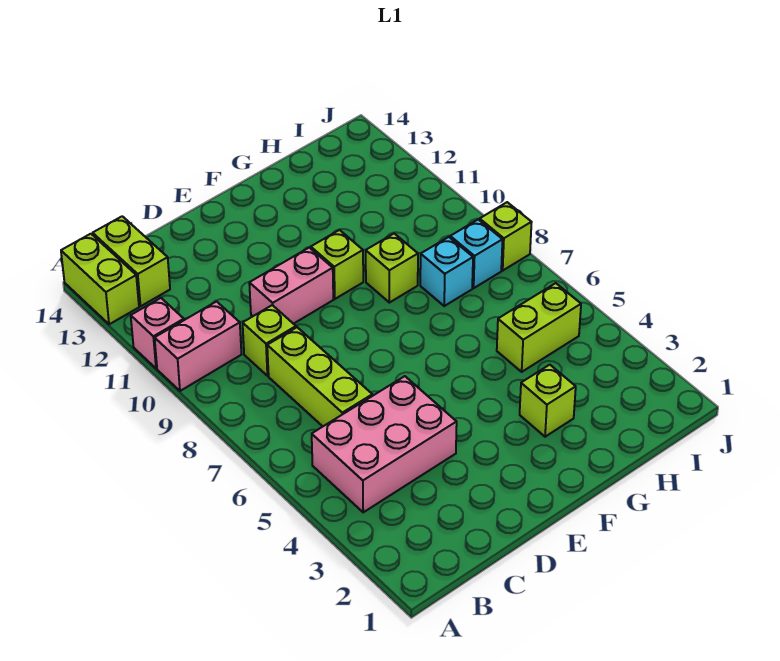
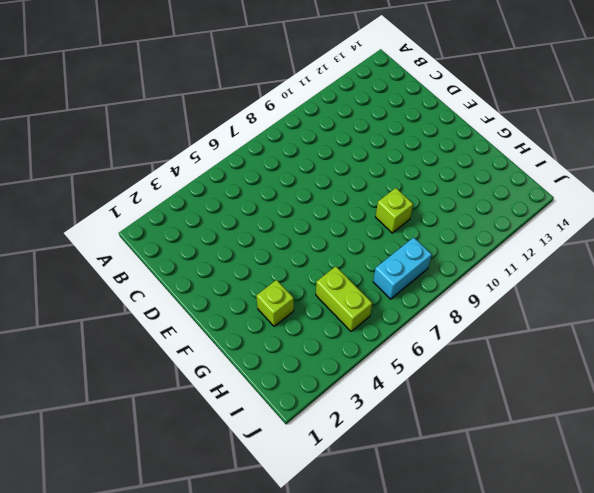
cyan 1x2 brick [373,237,432,299] -> cyan 1x1 brick [450,220,502,288]
none -> pink 1x2 brick [155,302,241,391]
none -> pink 1x1 brick [131,298,184,368]
none -> lime 1x2 brick [61,234,139,324]

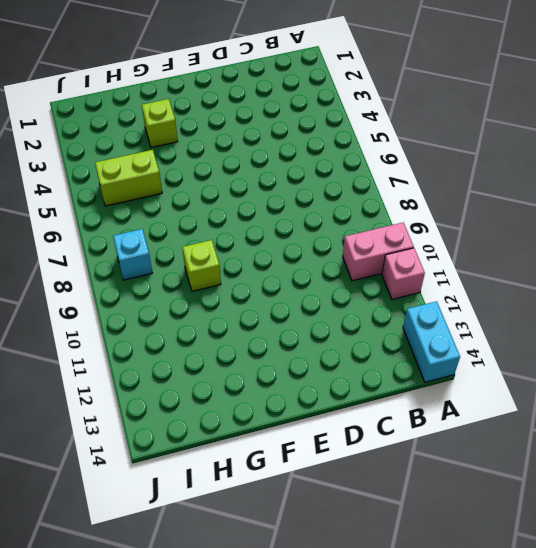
cyan 1x2 brick [403,301,460,382] -> lime 1x2 brick [61,234,139,324]
none -> pink 2x3 brick [312,376,457,512]
none -> lime 1x2 brick [93,216,170,306]
none -> lime 1x3 brick [267,327,372,426]

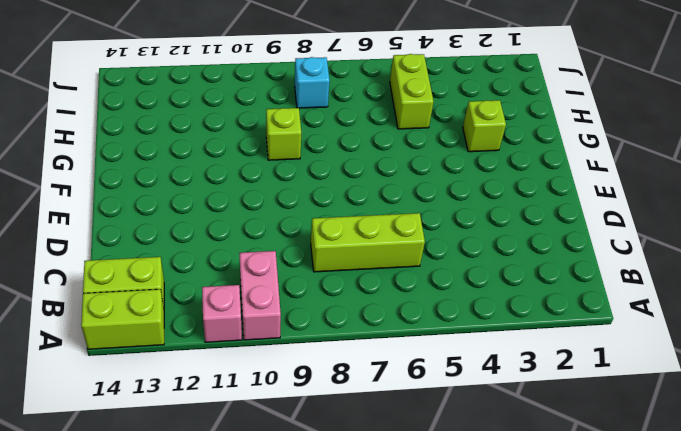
none -> pink 2x3 brick [312,376,457,512]
none -> lime 1x1 brick [243,305,296,376]
none -> pink 1x2 brick [249,248,333,324]

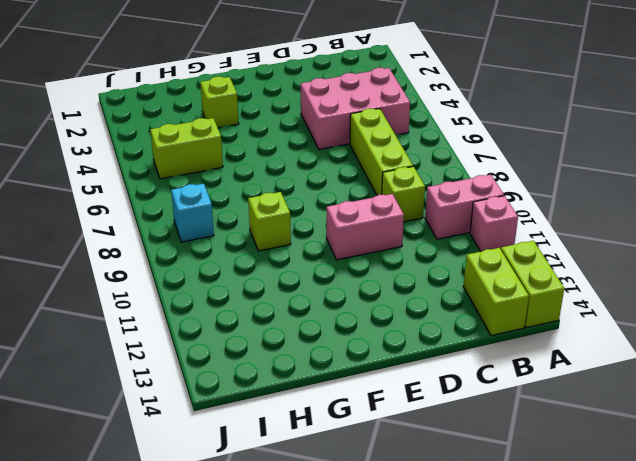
none -> lime 1x1 brick [311,230,363,299]
none -> cyan 1x1 brick [420,237,473,306]
none -> lime 1x1 brick [480,202,532,270]

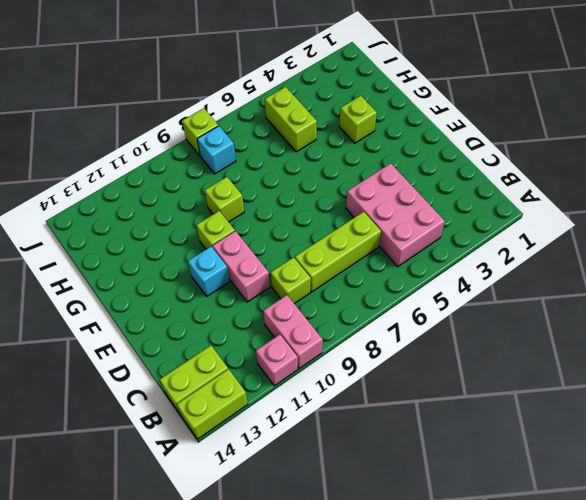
cyan 1x1 brick [188,247,230,296] -> cyan 1x1 brick moved to [420,237,473,306]

